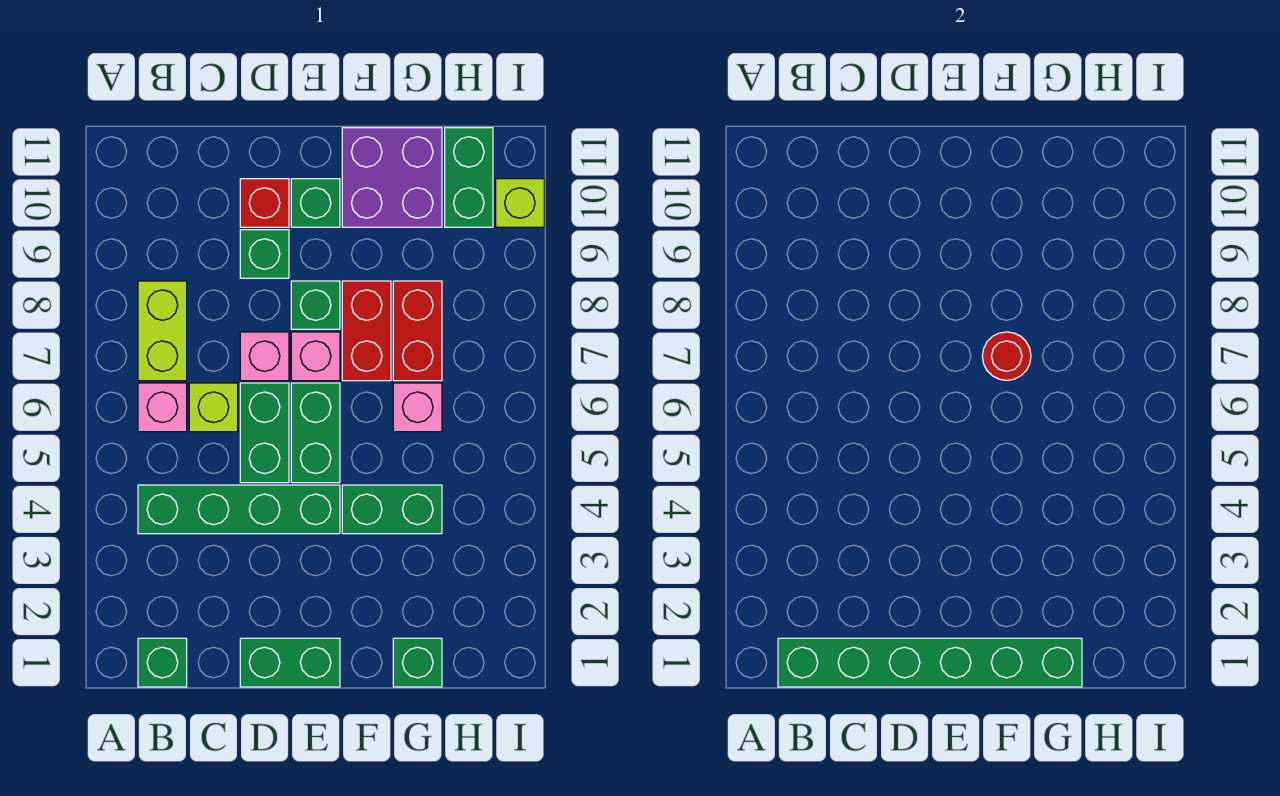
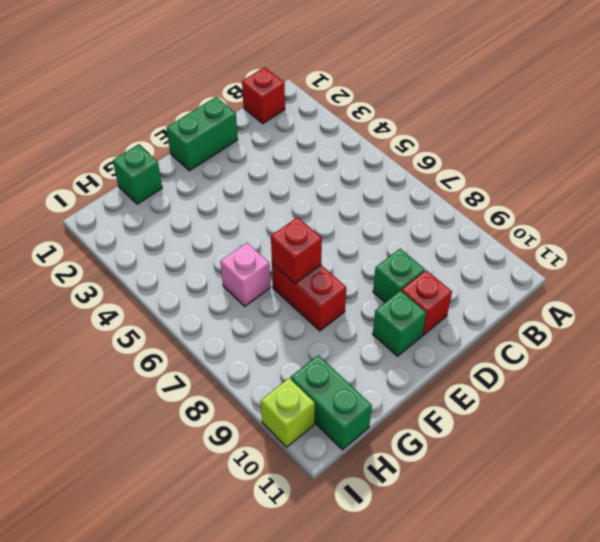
red 1x1 brick [242,67,285,124] -> green 1x1 brick [138,638,187,687]
red 1x1 brick [271,217,322,283] -> red 1x1 round brick [982,332,1031,380]
none -> green 1x4 brick [138,485,340,534]
none -> pink 1x1 brick [138,383,187,432]
none -> lime 1x2 brick [138,281,187,381]

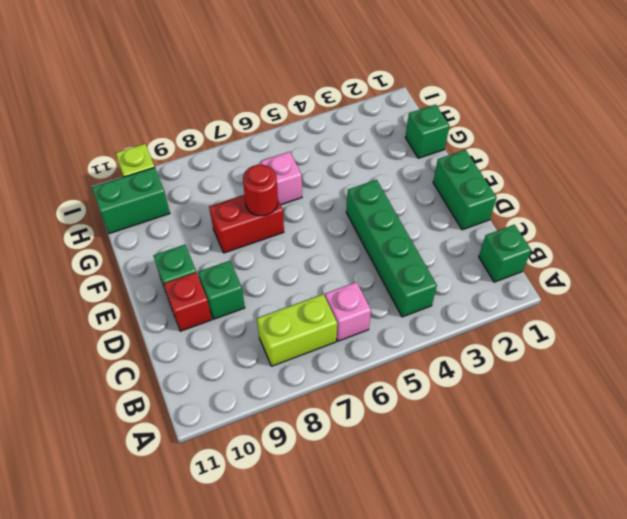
none -> lime 1x1 brick [189,383,238,432]
none -> green 1x2 brick [240,383,289,483]
none -> pink 1x1 brick [240,332,289,381]

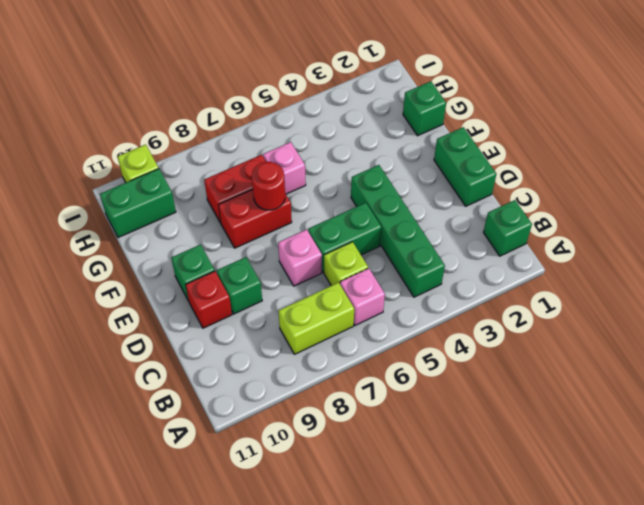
none -> green 1x2 brick [291,383,340,483]
none -> pink 1x1 brick [291,332,340,381]
none -> green 1x1 brick [291,281,340,329]

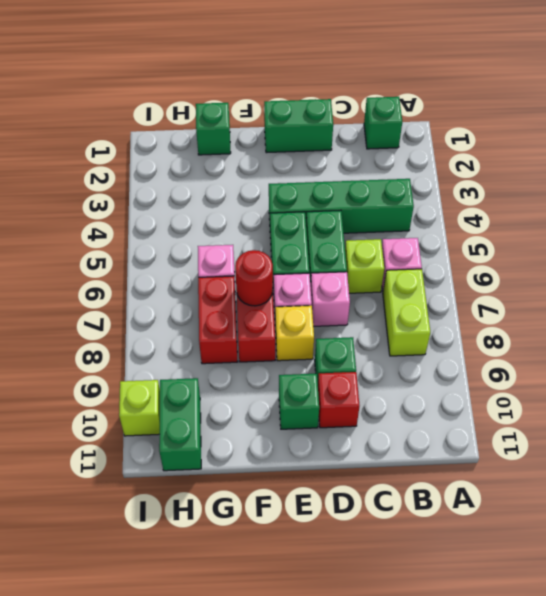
yellow 1x1 brick [275,306,314,361] -> green 1x1 brick [291,281,340,329]
none -> green 1x2 brick [342,485,442,534]
none -> purple 2x2 brick [342,128,442,227]
none -> green 1x6 brick [778,638,1082,687]

